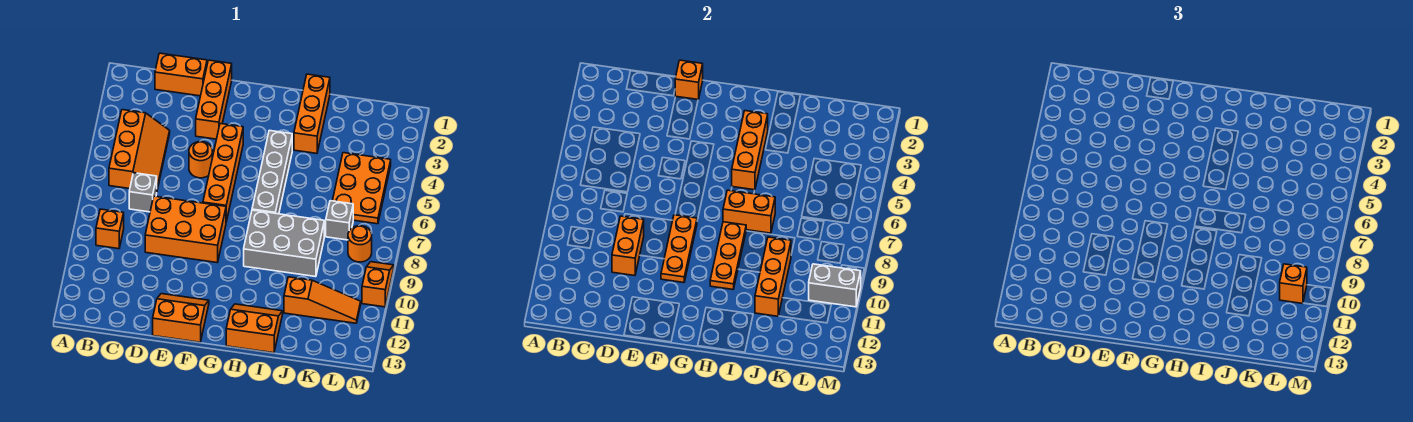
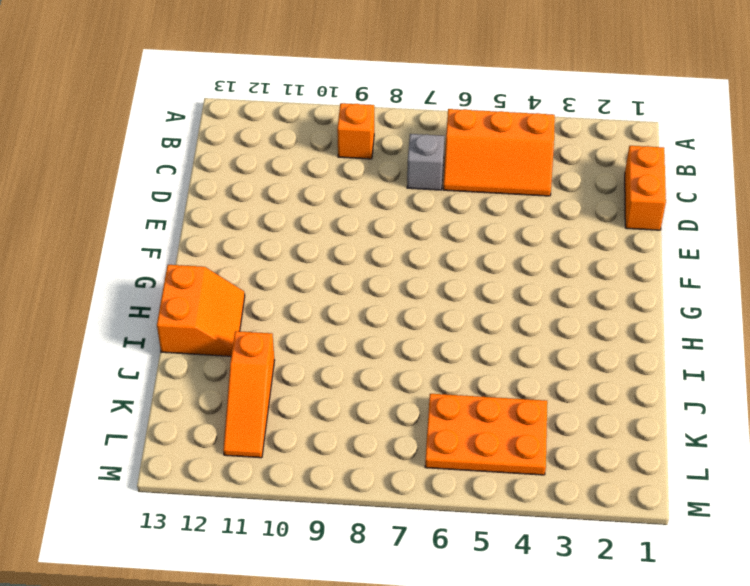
none -> orange 2x3 brick [145,196,226,263]
none -> orange 1x3 brick [196,60,232,139]
none -> orange 1x1 round brick [189,141,212,178]

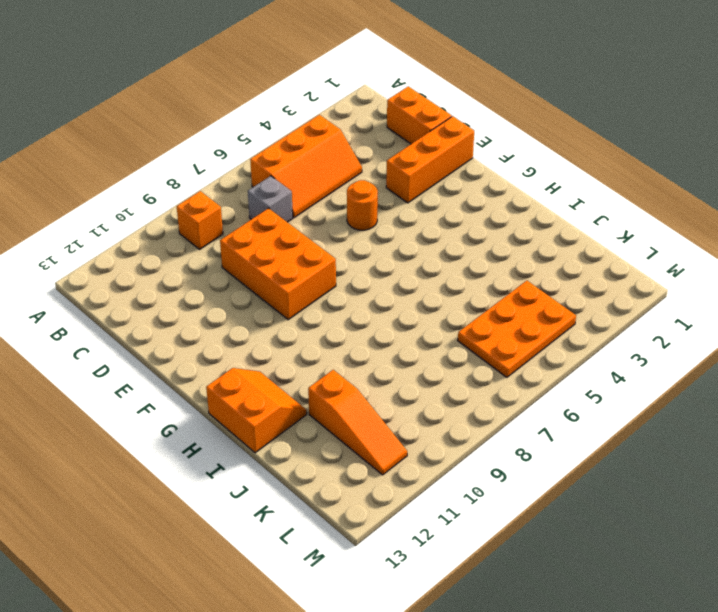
none -> orange 2x2 slope [153,294,209,342]
none -> orange 1x4 brick [203,124,243,222]
none -> grey 1x4 brick [252,130,292,214]

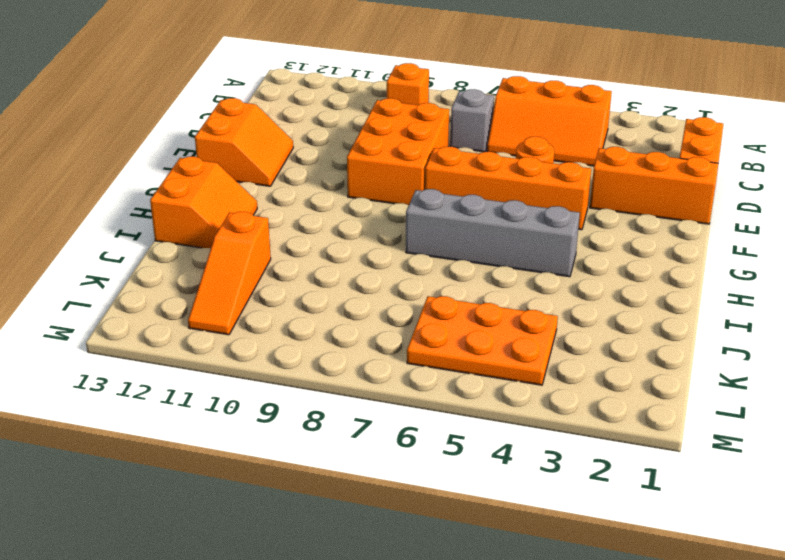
none -> grey 2x3 brick [244,210,324,277]
none -> orange 1x3 brick [294,74,330,153]
none -> grey 1x1 brick [326,201,353,240]

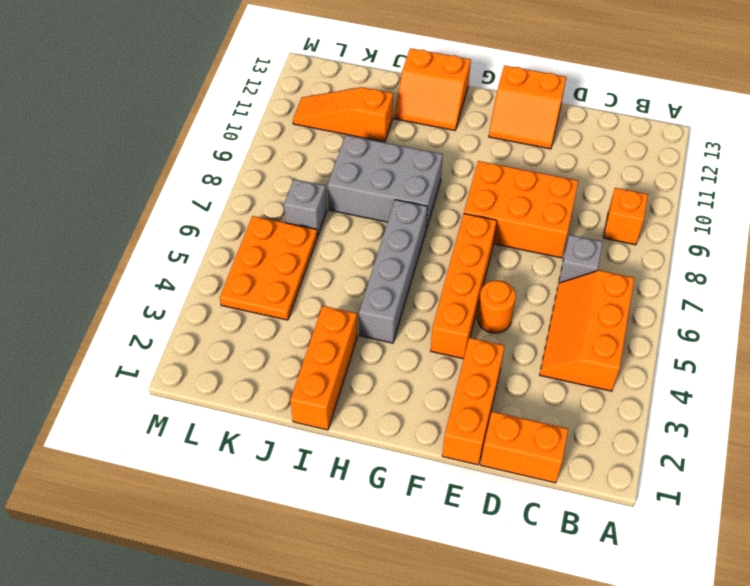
none -> orange 1x1 round brick [348,226,372,262]
none -> orange 1x2 slope [362,262,394,307]
none -> orange 1x2 brick [612,216,644,276]

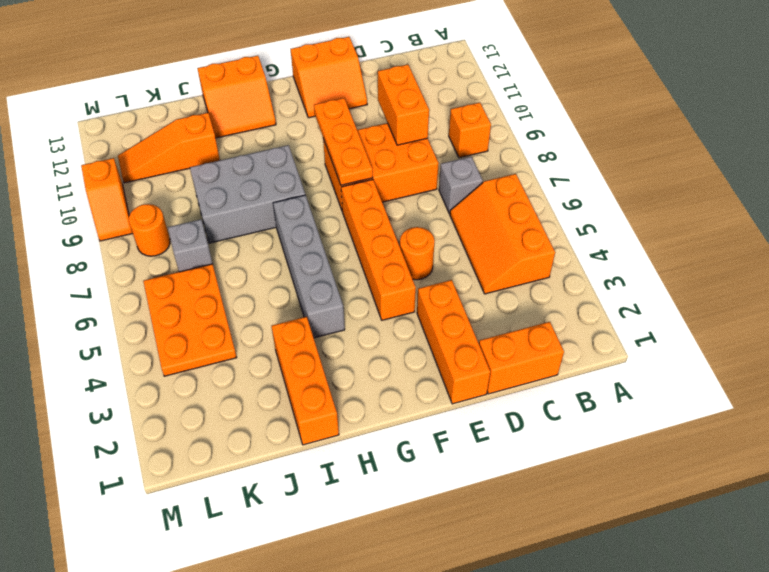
none -> orange 1x1 brick [675,60,703,99]
none -> orange 1x3 brick [732,111,768,190]
none -> orange 1x2 brick [723,190,775,233]

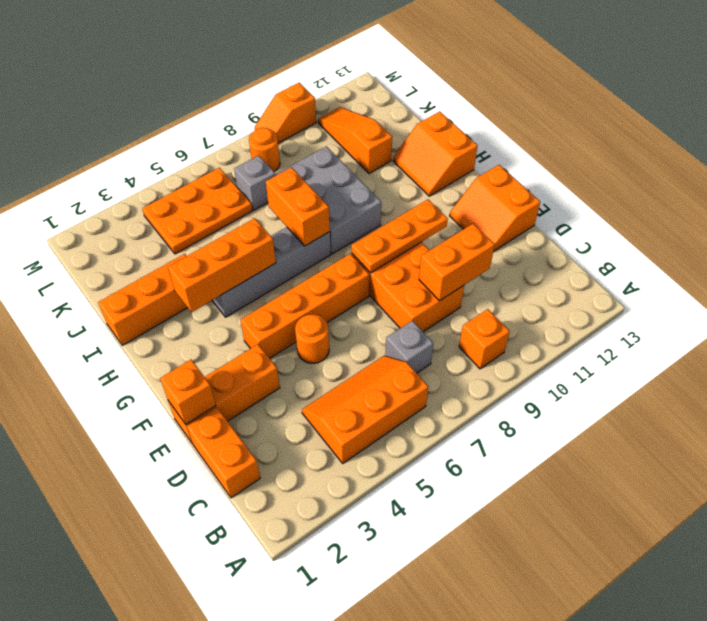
none -> orange 1x3 plate [710,222,746,289]
none -> orange 1x3 brick [755,237,791,316]
none -> grey 1x2 brick [809,264,861,307]

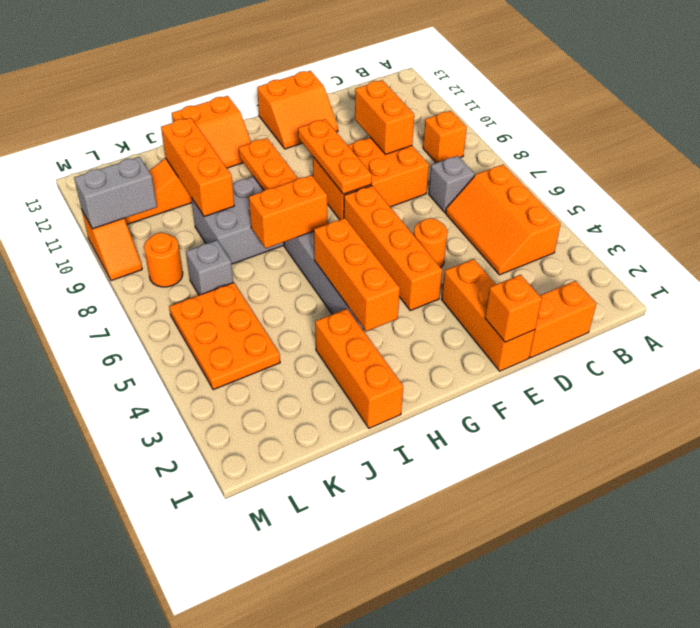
none -> orange 1x1 brick [1280,264,1307,304]

